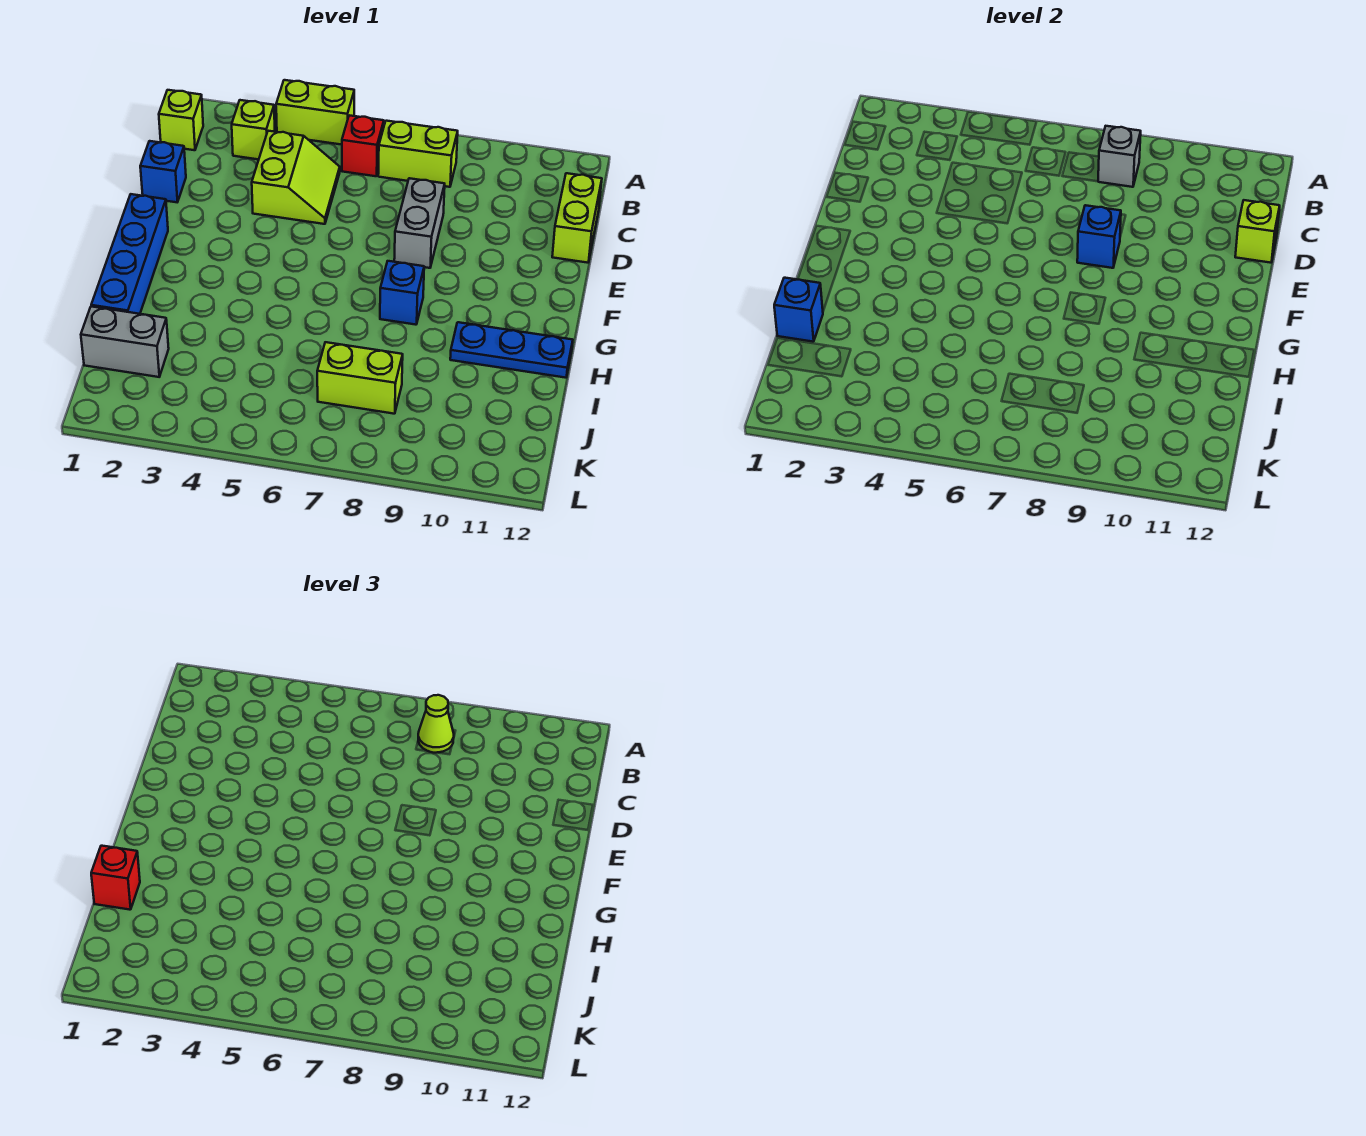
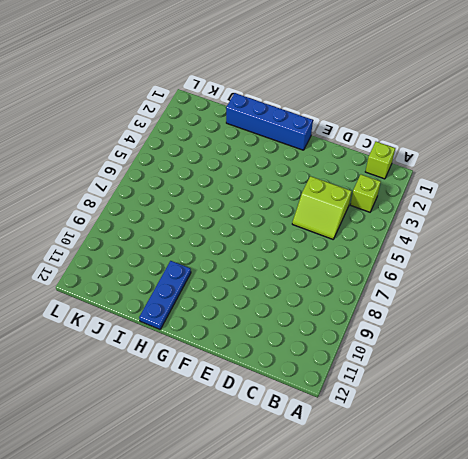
none -> lime 1x2 brick [276,80,354,145]
none -> red 1x1 brick [342,115,384,176]
none -> lime 1x2 brick [378,121,458,187]

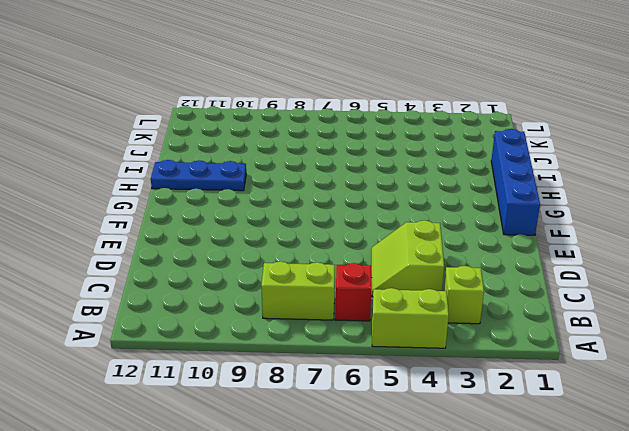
none -> lime 1x1 brick [159,90,203,150]
none -> lime 1x2 brick [552,173,602,263]
none -> blue 1x1 brick [140,141,186,202]

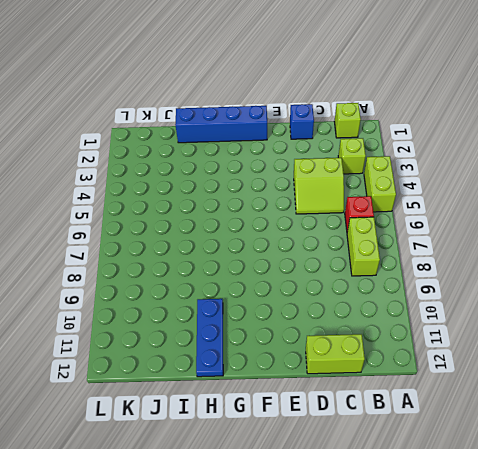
none -> grey 1x2 brick [394,178,445,268]
none -> blue 1x1 brick [380,261,424,325]
none -> grey 1x2 brick [81,307,169,377]

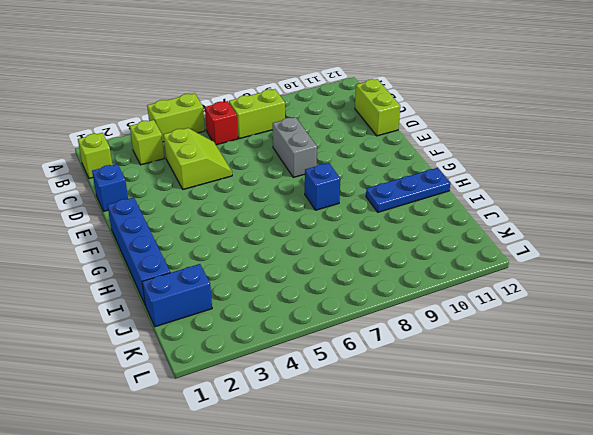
blue 1x2 brick [142,264,212,327] -> grey 1x2 brick [81,307,169,377]
none -> lime 1x2 brick [317,342,403,414]
none -> grey 1x1 brick [1098,126,1141,187]
none -> lime 1x1 brick [1235,200,1280,263]

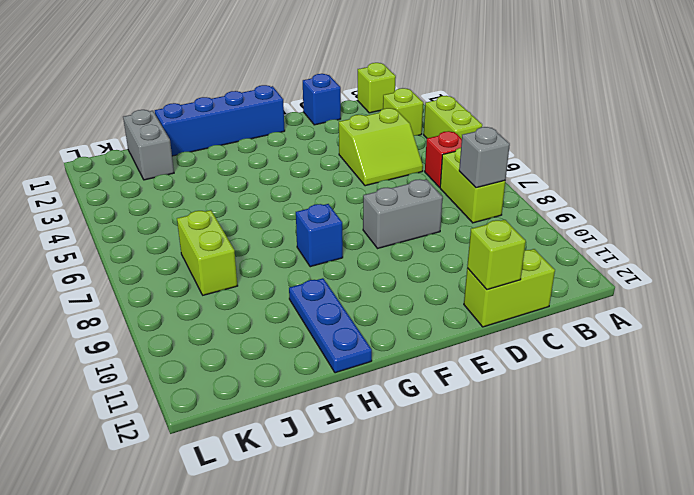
none -> blue 1x1 brick [1077,205,1121,268]
none -> blue 1x1 brick [774,278,823,342]
none -> lime 1x1 cone [418,695,454,753]

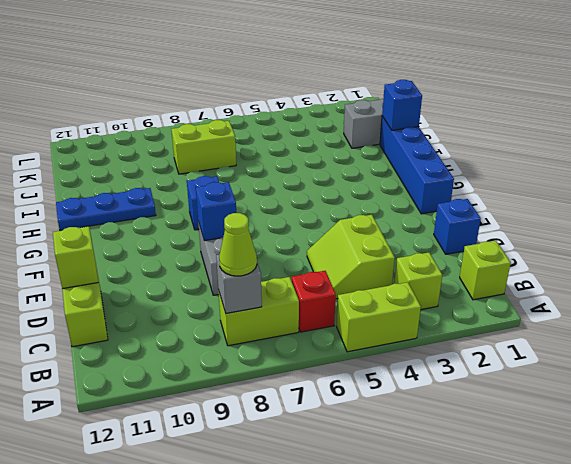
none -> red 1x1 brick [91,846,140,910]

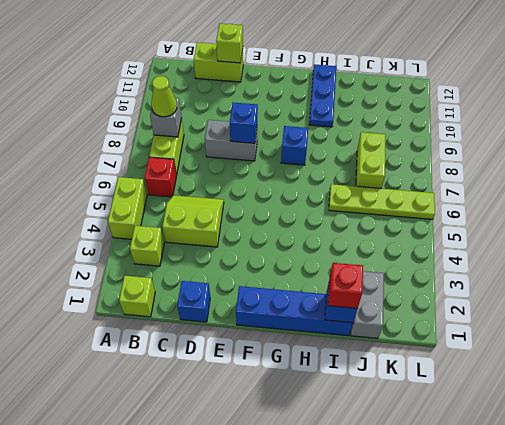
lime 1x4 plate [329,184,435,219] -> none

